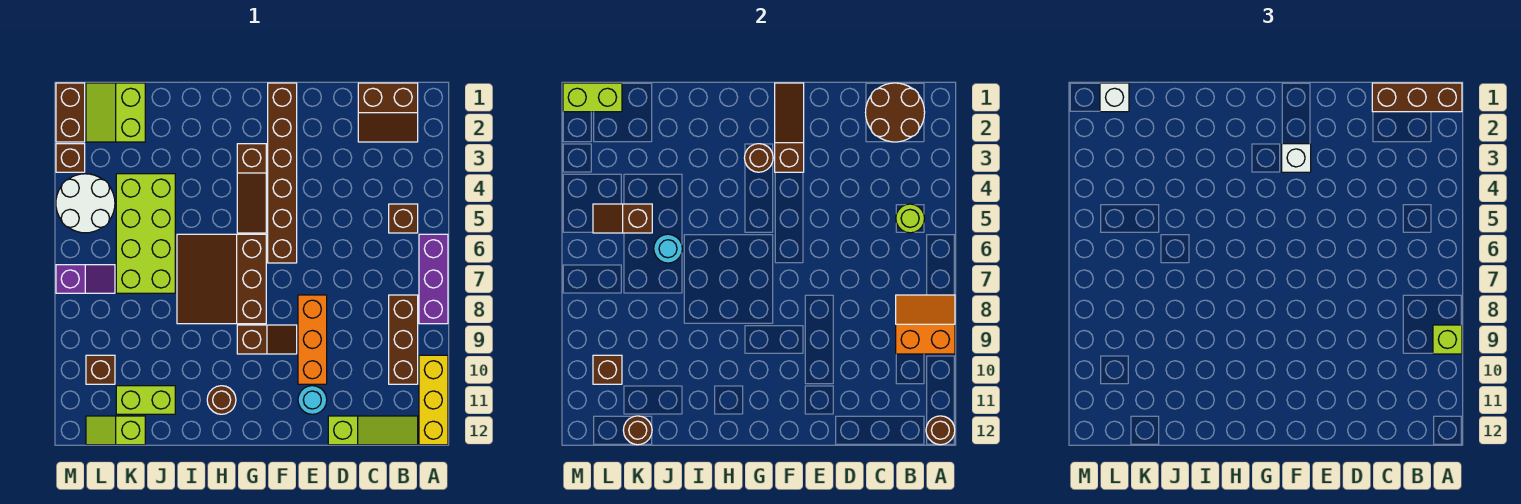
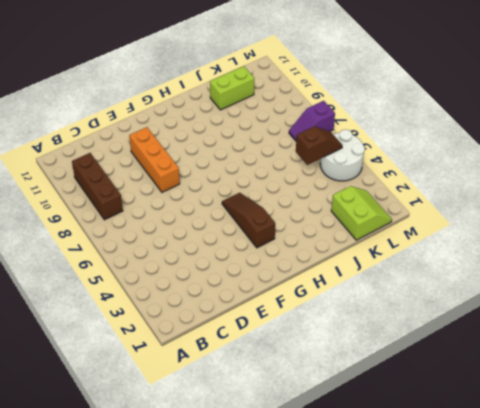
none -> purple 1x3 brick [419,234,448,324]
none -> yellow 1x3 brick [419,355,448,445]
none -> brown 2x2 slope [358,83,418,142]
none -> brown 1x1 brick [389,204,418,233]

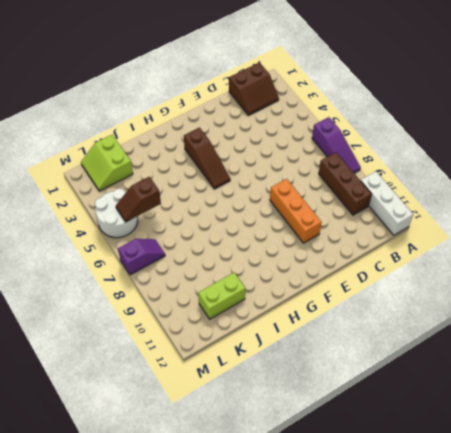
purple 1x3 slope [312,117,361,173] -> purple 1x3 brick [419,234,448,324]
white 1x3 brick [360,172,413,235] -> yellow 1x3 brick [419,355,448,445]
none -> brown 1x1 brick [389,204,418,233]
none -> lime 1x3 slope [328,416,418,445]
none -> cyan 1x1 round brick [298,386,327,414]
none -> brown 1x6 brick [268,83,297,263]

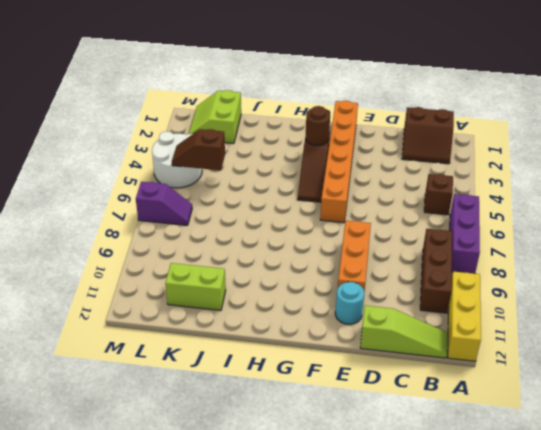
orange 1x6 brick [320,101,358,223] -> brown 1x6 brick [268,83,297,263]
none -> brown 1x2 slope [237,325,297,354]
none -> brown 3x3 slope [177,234,266,324]
none -> brown 1x1 round brick [207,386,236,414]
none -> lime 2x4 brick [116,174,175,293]

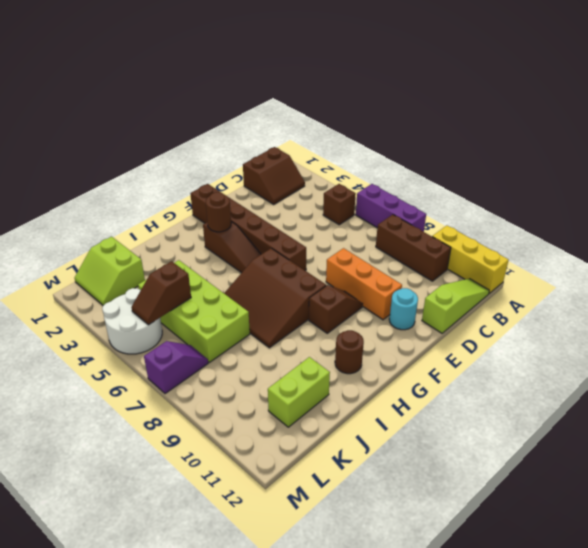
none -> lime 1x2 slope [86,416,145,445]
none -> brown 1x1 brick [86,355,115,384]
none -> brown 1x2 brick [56,83,85,142]
none -> brown 1x1 brick [56,144,85,172]

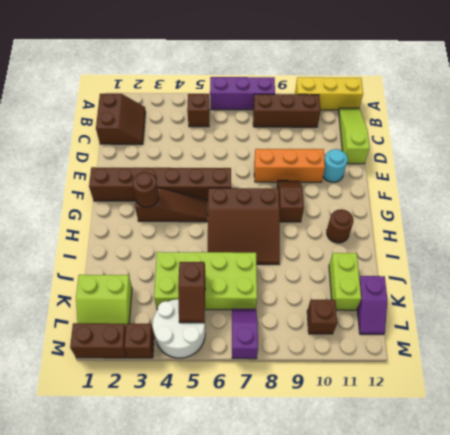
purple 1x2 slope [357,276,387,334] -> lime 1x2 slope [86,416,145,445]
none -> orange 2x2 slope [896,295,955,354]
none -> brown 1x1 round brick [926,416,955,445]
none -> brown 2x2 round brick [866,83,925,142]
none -> lime 1x1 round brick [896,204,925,233]

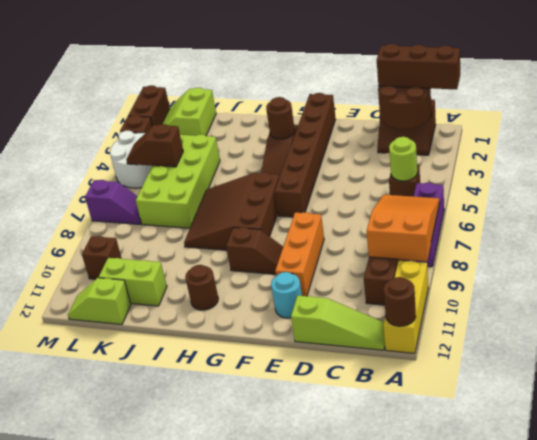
orange 2x3 slope [367,195,440,261] -> orange 2x2 slope [896,295,955,354]
none -> brown 1x3 slope [775,83,804,172]
none -> cyan 1x1 round brick [654,234,682,263]
none -> brown 1x1 round brick [623,416,652,445]
none -> lime 1x2 brick [563,83,622,112]

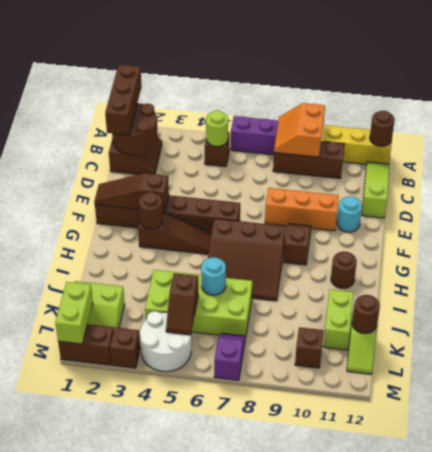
none -> brown 1x1 brick [593,355,622,384]
none -> lime 1x1 brick [1433,325,1462,354]
none -> white 1x1 brick [1282,144,1311,172]
none -> white 1x1 brick [1100,83,1129,112]

